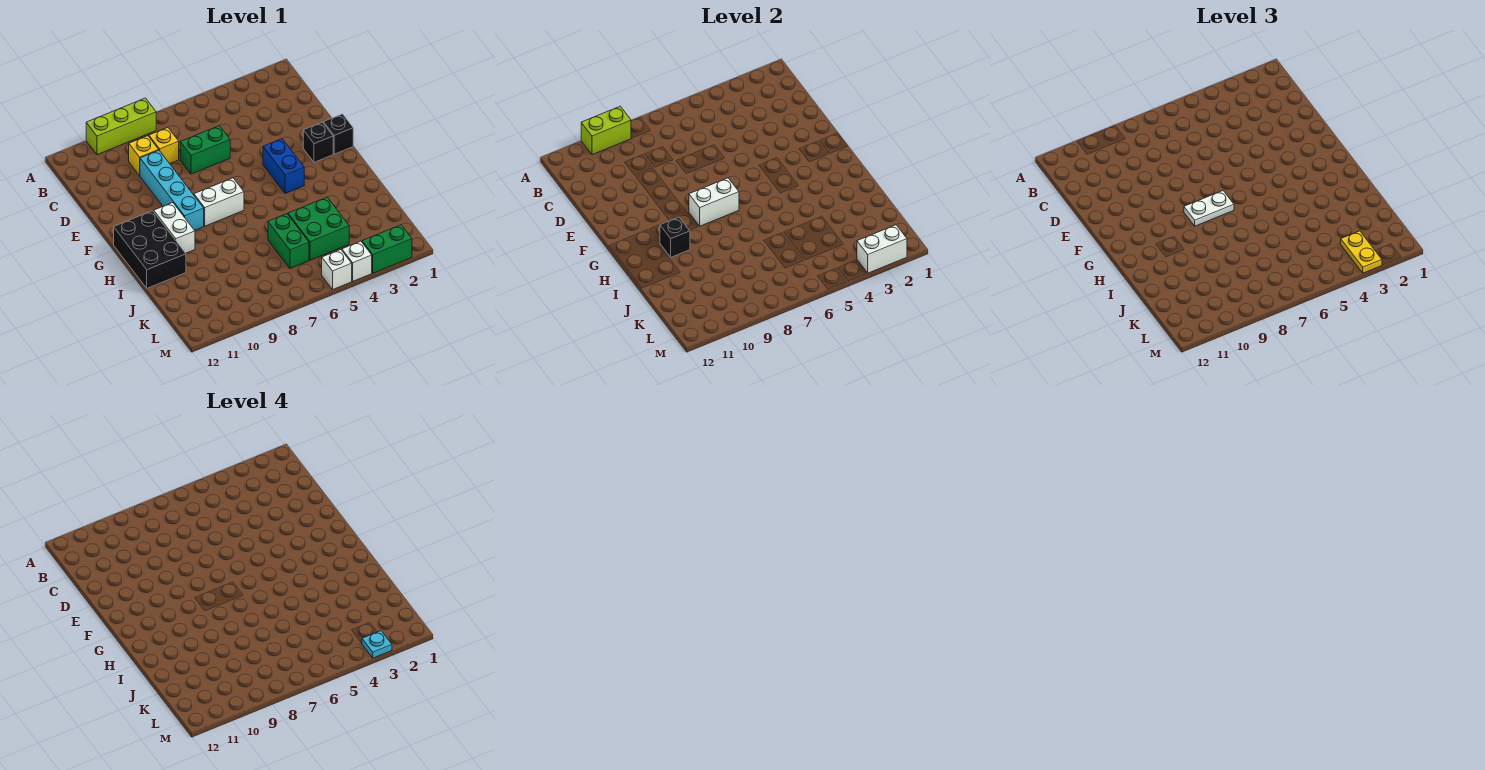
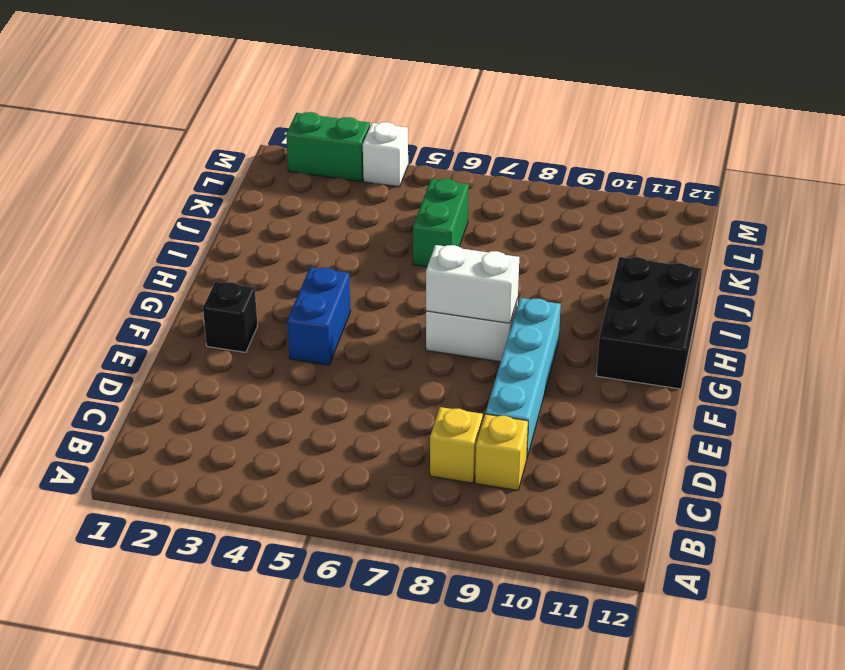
none -> lime 1x3 brick [86,98,156,155]
none -> green 1x2 brick [180,126,230,174]
none -> black 1x1 brick [323,114,353,154]

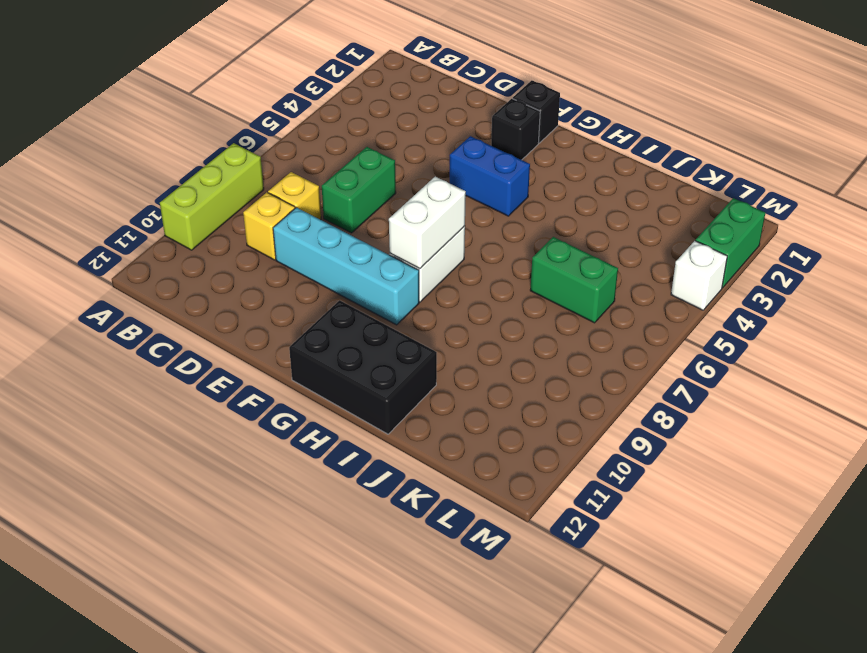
none -> white 1x2 brick [154,203,195,253]
none -> green 2x2 brick [288,197,349,260]
none -> white 1x1 brick [322,249,352,289]

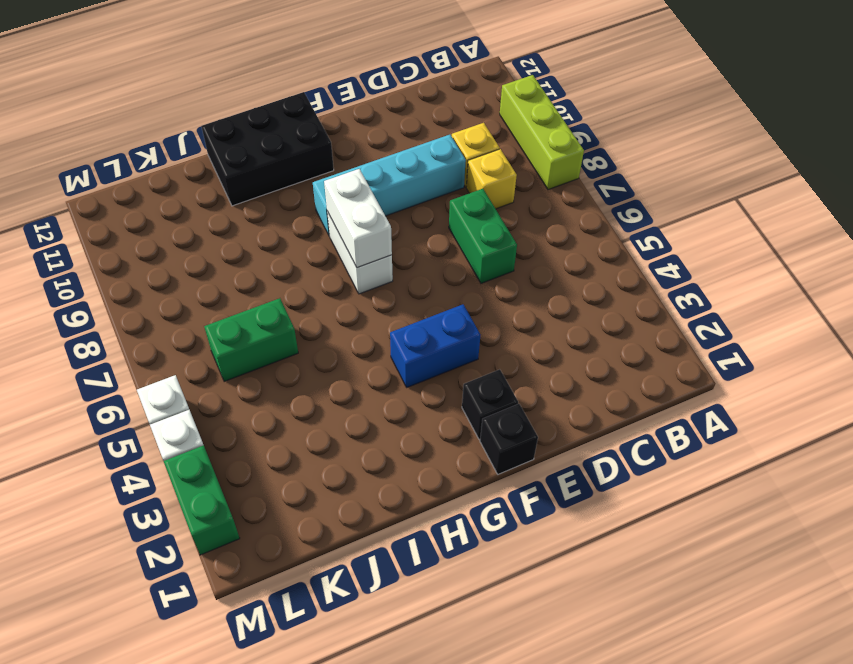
none -> white 1x2 brick [154,203,195,253]
none -> green 2x2 brick [288,197,349,260]
none -> lime 1x2 brick [581,106,631,155]

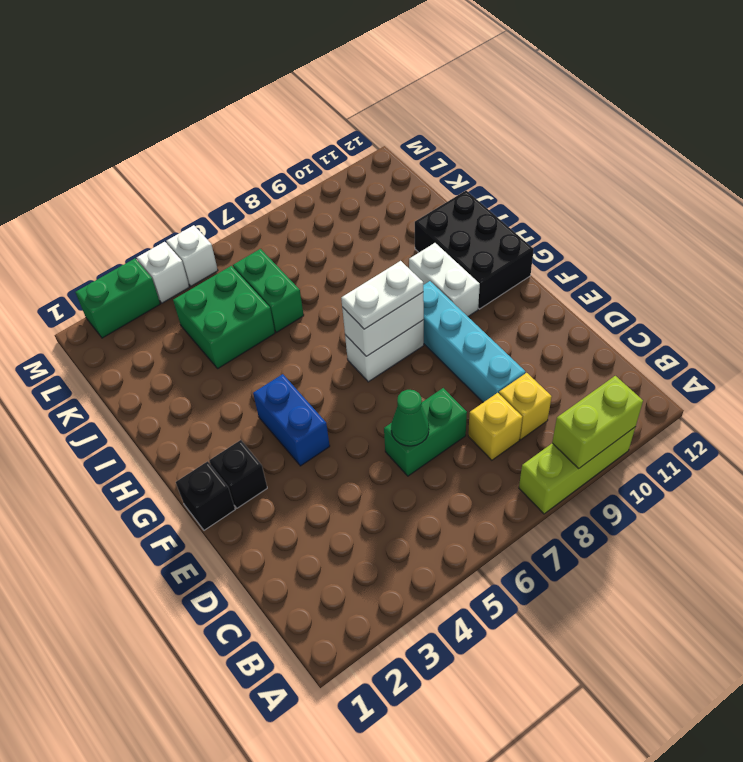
green 1x1 cone [391,390,429,446] -> none
none -> black 1x1 brick [660,217,690,257]
none -> white 1x2 brick [857,225,907,273]
none -> yellow 1x2 plate [1341,231,1382,273]

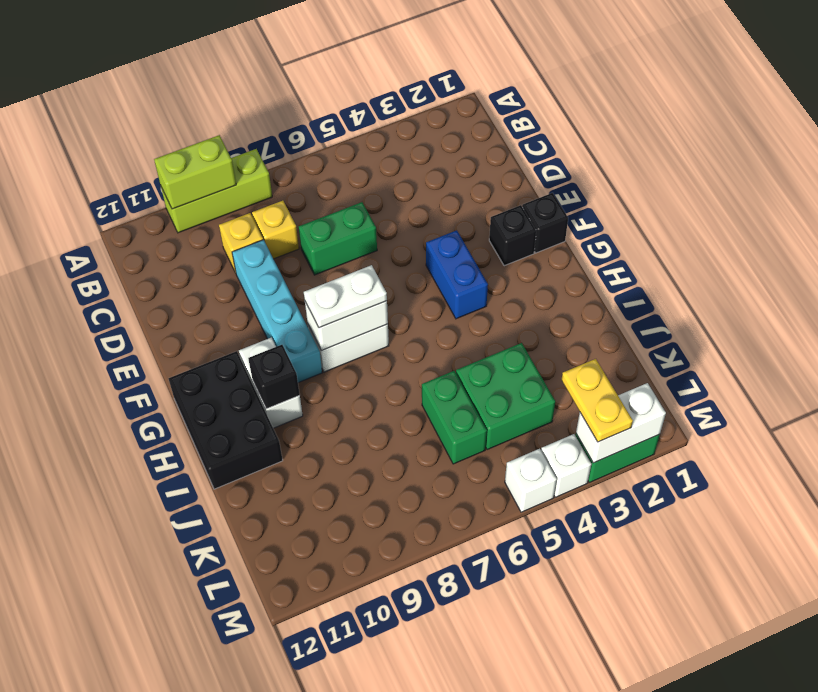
none -> cyan 1x1 plate [362,631,392,658]

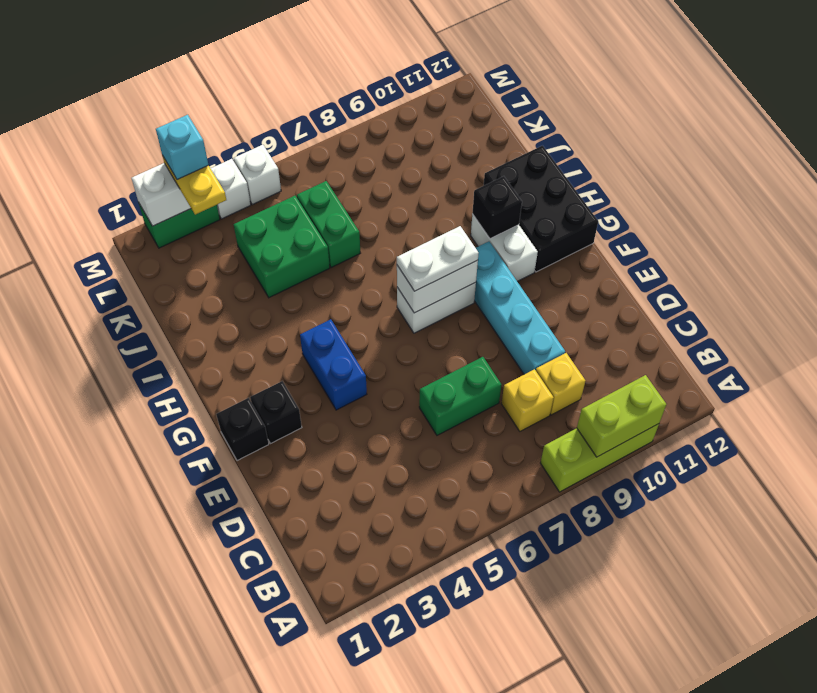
cyan 1x1 brick [156,115,208,179] -> cyan 1x1 plate [362,631,392,658]

